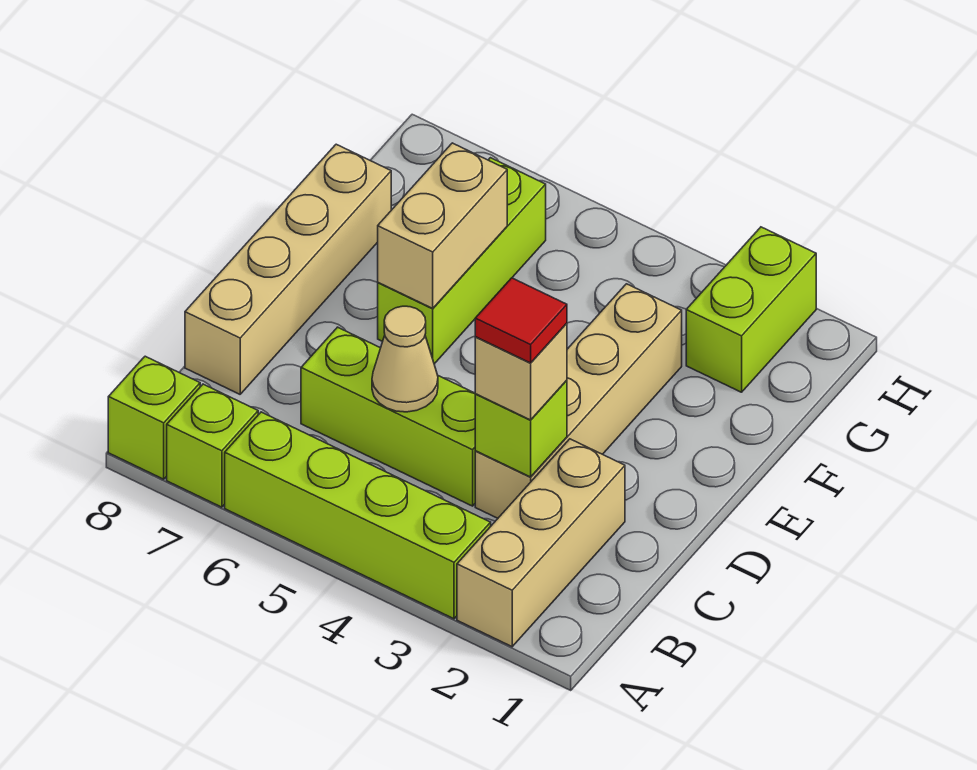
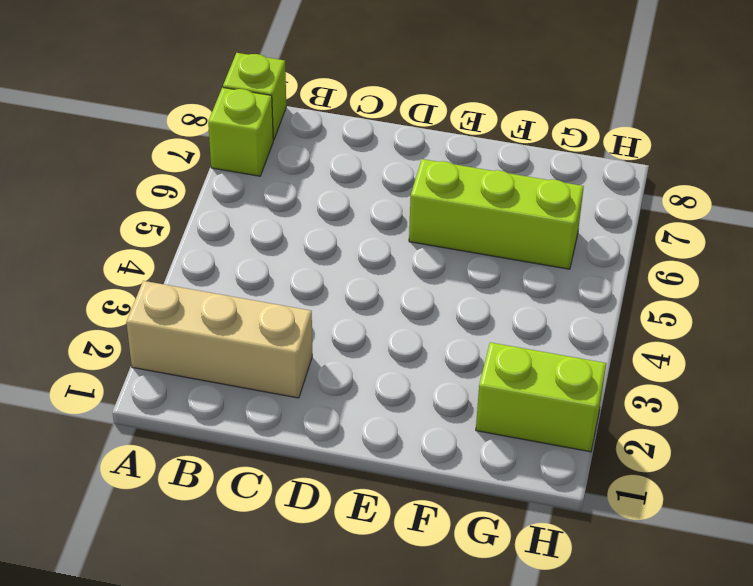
none -> lime 1x4 brick [225,412,491,619]
none -> tan 1x4 brick [475,284,682,518]
none -> lime 1x3 brick [301,327,475,506]

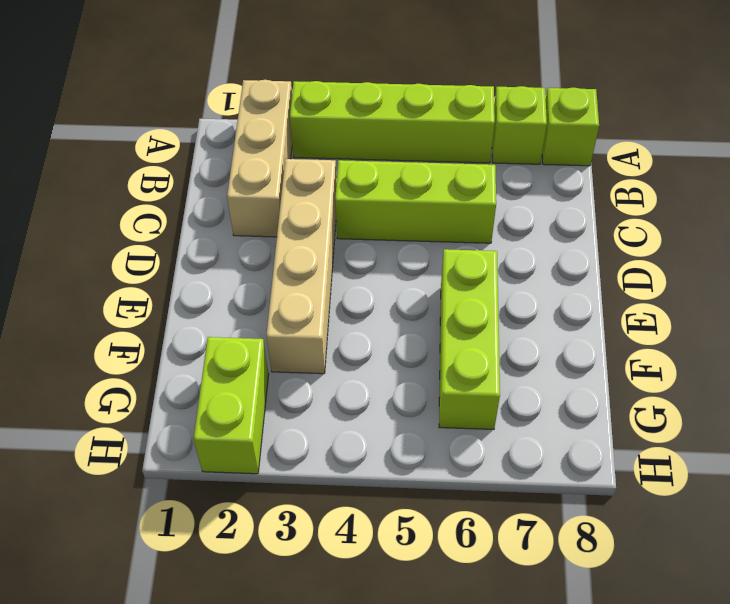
none -> tan 1x4 brick [185,144,391,394]
none -> lime 1x1 brick [475,380,567,477]
none -> tan 1x1 cone [372,306,438,412]

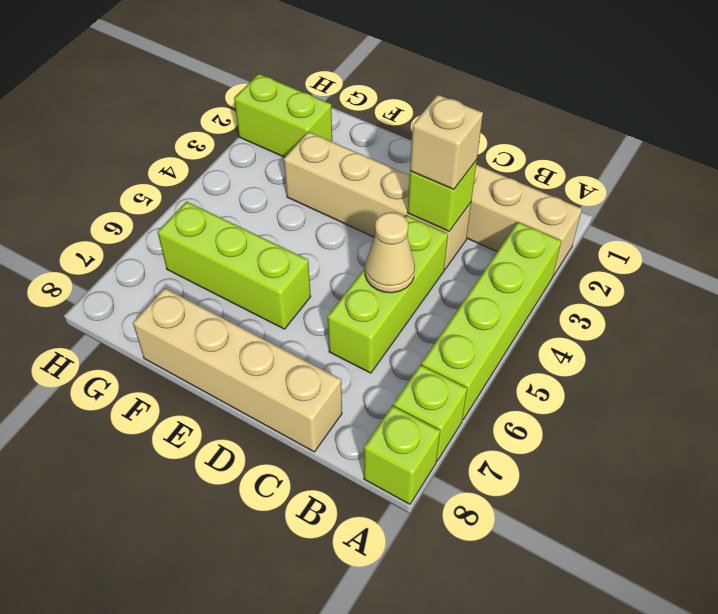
none -> tan 1x2 brick [378,143,507,308]
none -> red 1x1 tile [475,278,567,363]

